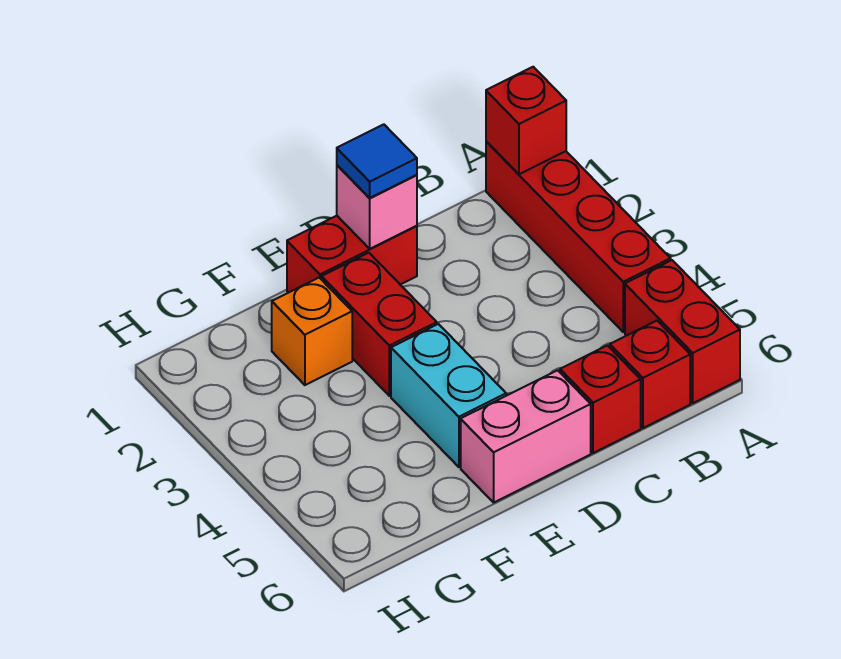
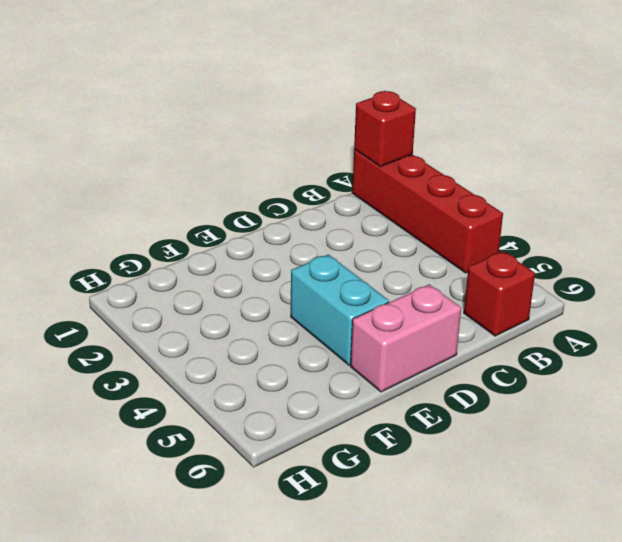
none -> red 1x2 brick [625,260,740,403]
none -> red 1x1 brick [560,345,641,453]
none -> red 1x2 brick [287,216,417,293]

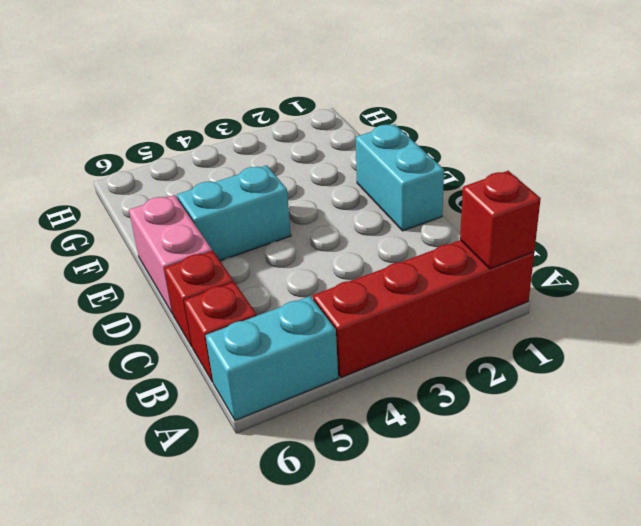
cyan 1x2 brick [205,296,338,420] -> red 1x2 brick [625,260,740,403]
cyan 1x2 brick [356,124,444,231] -> red 1x2 brick [287,216,417,293]
none -> red 1x2 brick [322,253,437,396]
none -> orange 1x1 brick [272,278,352,385]
none -> pink 1x1 brick [337,165,417,249]

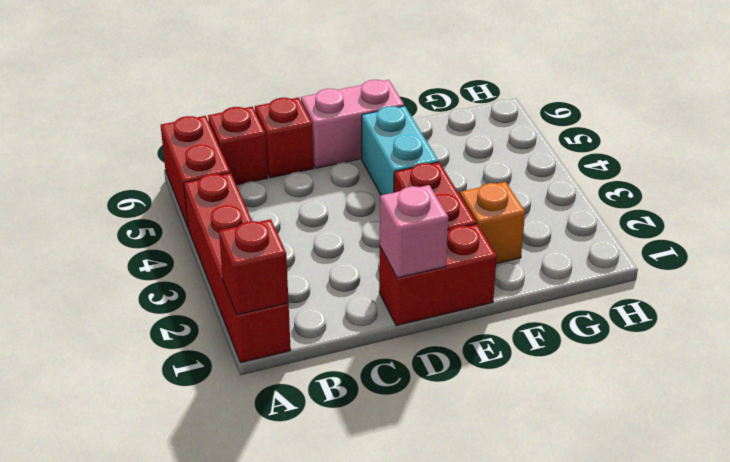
none -> blue 1x1 tile [337,124,417,198]

